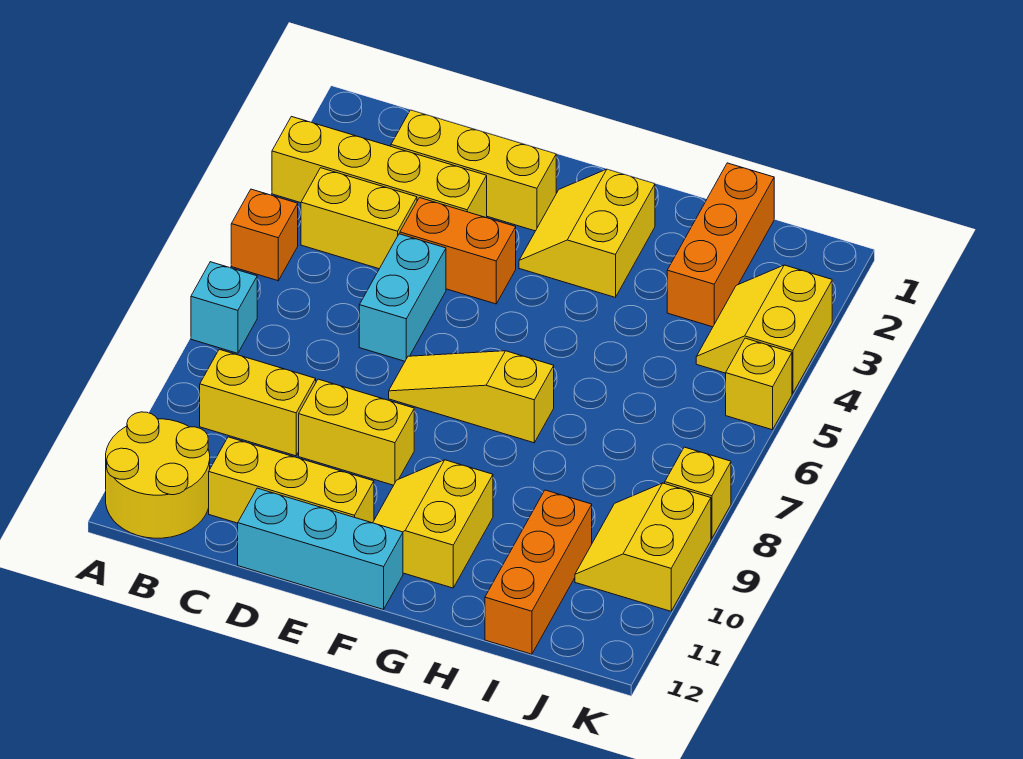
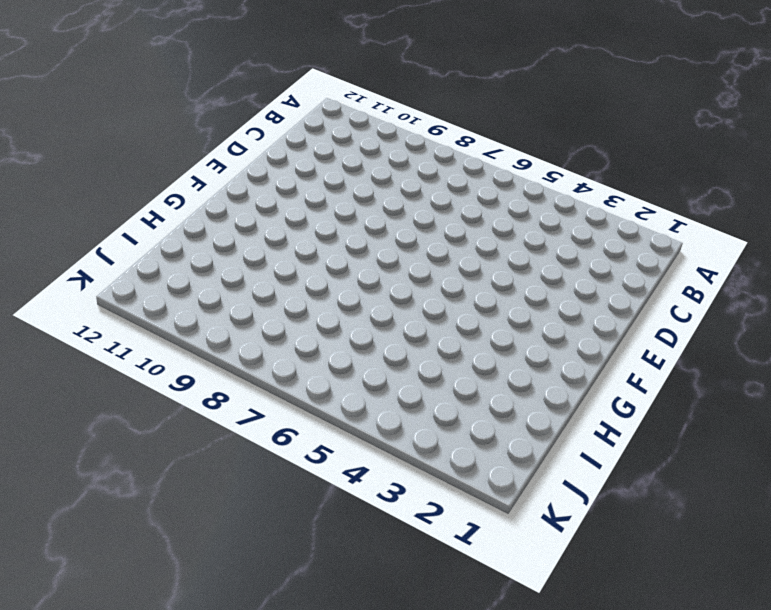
none -> yellow 1x4 brick [272,117,487,218]
none -> orange 1x1 brick [231,189,298,281]
none -> cyan 1x1 brick [191,262,257,353]

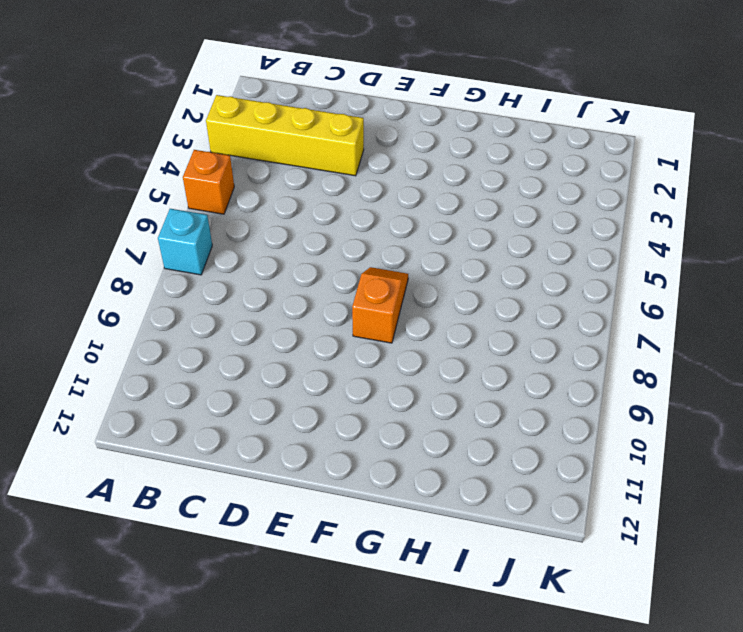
orange 1x2 slope [352,267,408,343] -> yellow 1x3 slope [389,351,554,443]
none -> yellow 2x2 round brick [106,412,210,538]
none -> yellow 1x2 brick [301,168,417,269]
none -> yellow 1x2 brick [200,349,316,456]

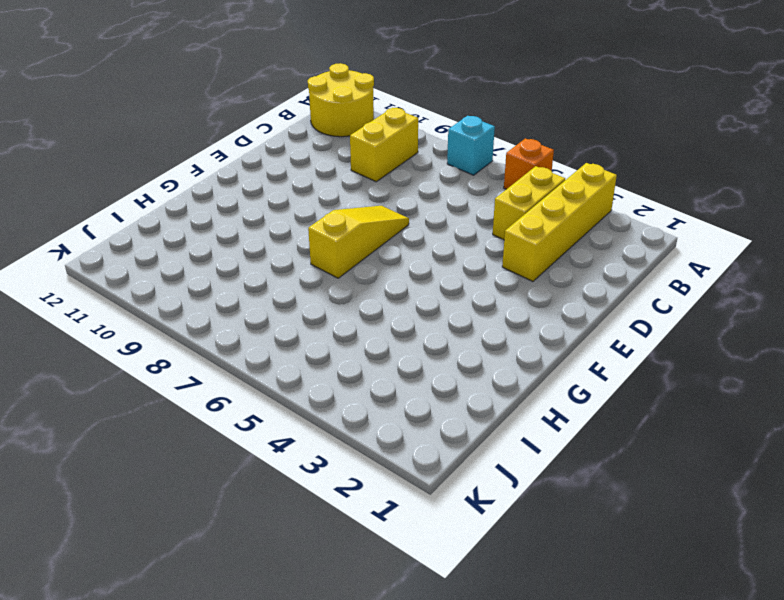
none -> yellow 1x3 brick [391,110,556,231]
none -> yellow 1x3 brick [209,437,374,523]
none -> orange 1x2 brick [400,198,516,304]

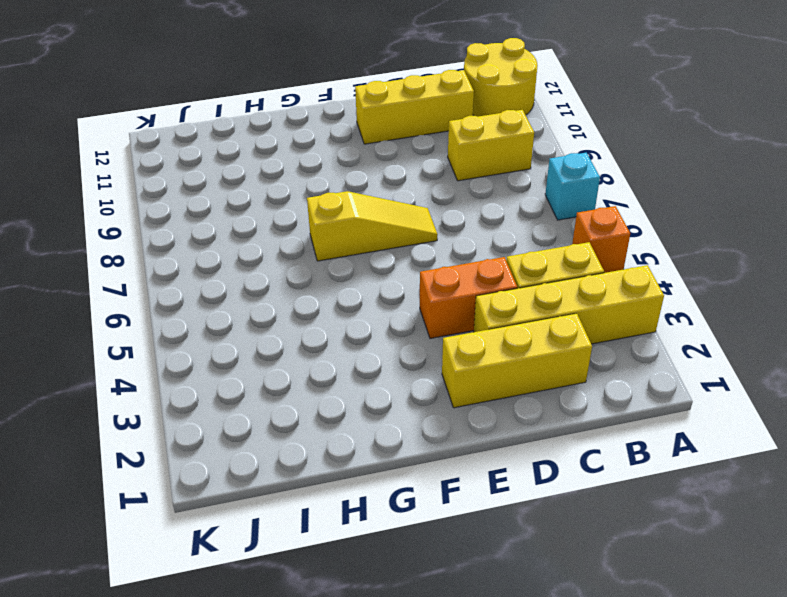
none -> cyan 1x2 brick [359,234,446,361]
none -> yellow 1x2 brick [299,379,414,485]
none -> cyan 1x3 brick [238,488,403,610]

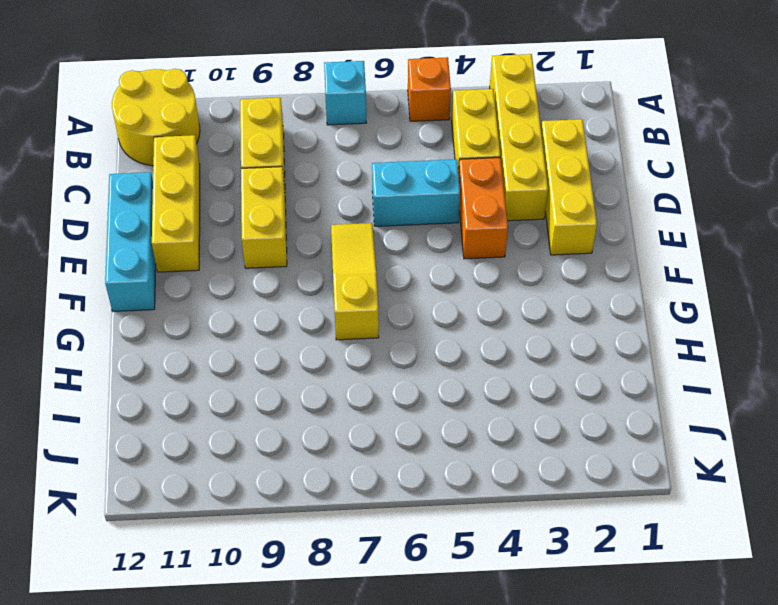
none -> yellow 2x2 slope [519,169,655,297]
none -> yellow 2x2 slope [373,460,493,588]
none -> orange 1x3 brick [667,163,774,327]

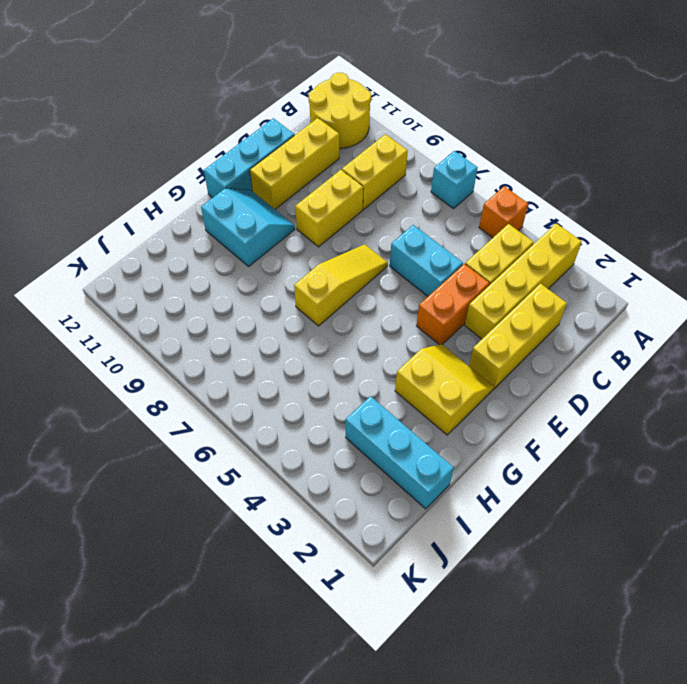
cyan 2x2 slope [201,188,295,266] -> yellow 2x2 slope [373,460,493,588]
cyan 1x3 brick [346,396,454,509] -> orange 1x3 brick [667,163,774,327]
none -> orange 1x3 brick [485,490,592,654]
none -> yellow 2x2 slope [696,265,832,393]
none -> yellow 2x2 slope [575,483,711,611]

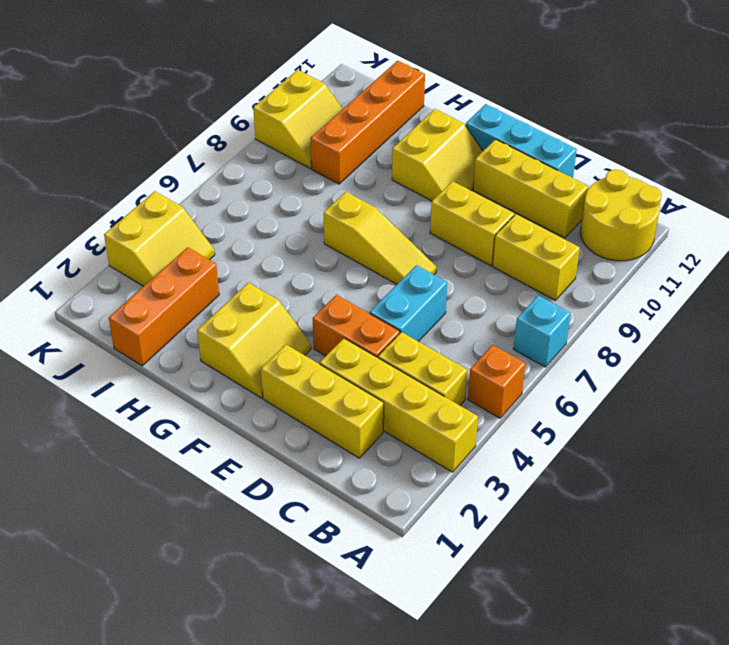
orange 1x4 brick [311,61,425,184] -> orange 1x3 brick [485,490,592,654]
none -> yellow 1x1 brick [726,338,792,430]
none -> yellow 1x1 brick [665,447,731,539]

